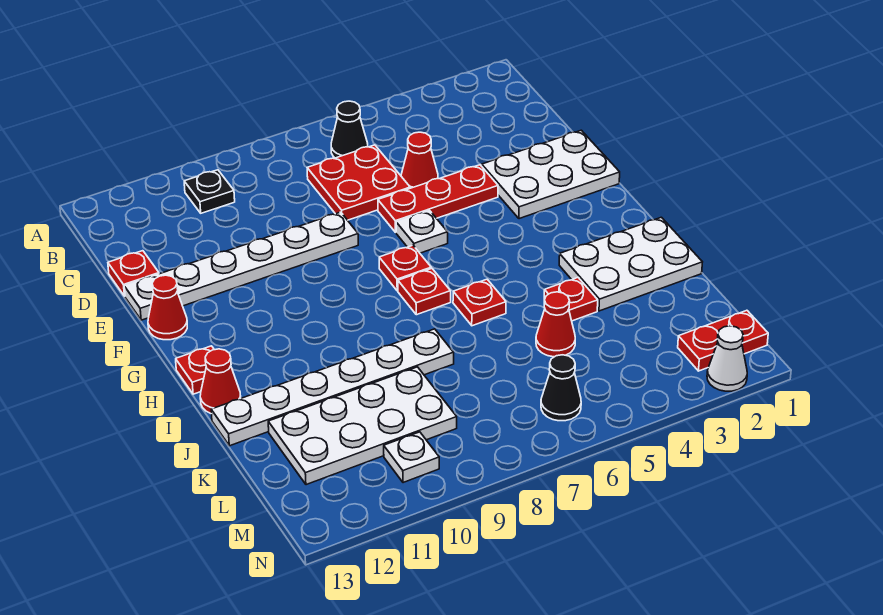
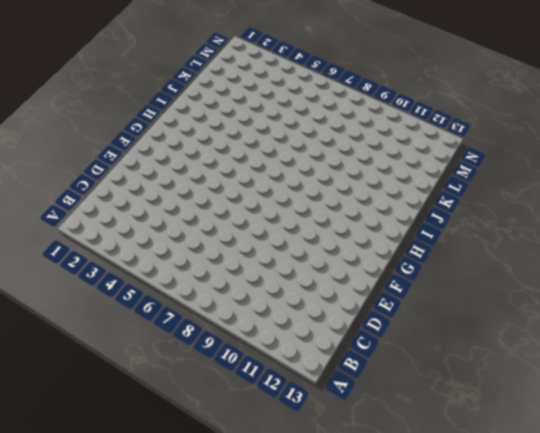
none -> black 1x1 cone [331,101,368,158]
none -> black 1x1 plate [184,170,235,213]
none -> red 2x2 plate [307,145,410,220]

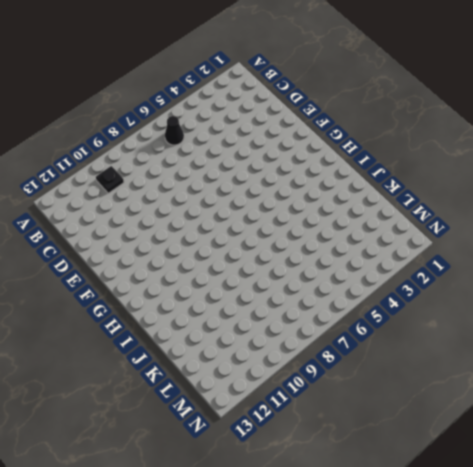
none -> red 2x2 plate [307,145,410,220]
none -> red 1x1 cone [401,132,438,188]
none -> red 1x1 plate [108,251,159,296]

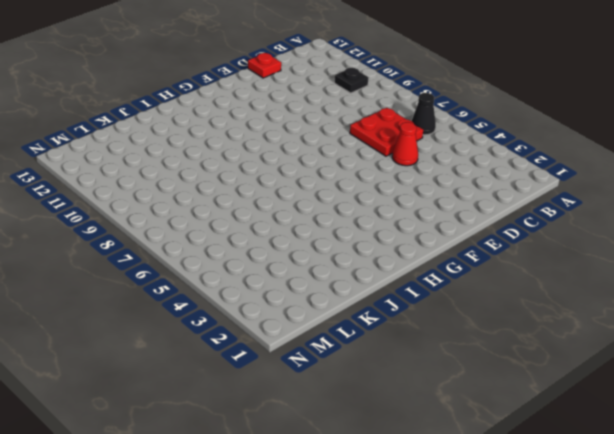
none -> white 2x3 plate [482,130,620,219]
none -> red 1x3 plate [378,165,498,232]
none -> white 1x6 plate [124,212,358,320]

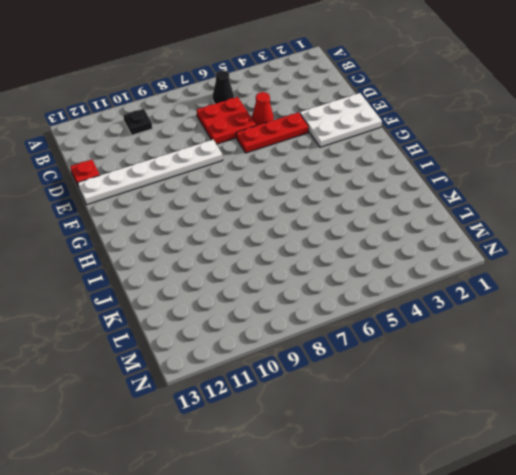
none -> white 1x1 plate [396,211,448,253]
none -> red 1x1 cone [148,275,187,340]
none -> red 1x1 plate [379,245,431,291]

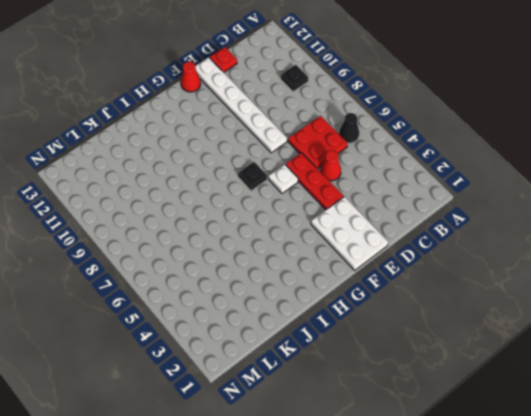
black 1x1 plate [238,162,267,191] -> red 1x1 plate [379,245,431,291]
none -> red 1x1 plate [398,268,451,315]
none -> red 1x1 plate [176,346,214,394]
none -> white 2x3 plate [559,217,702,311]

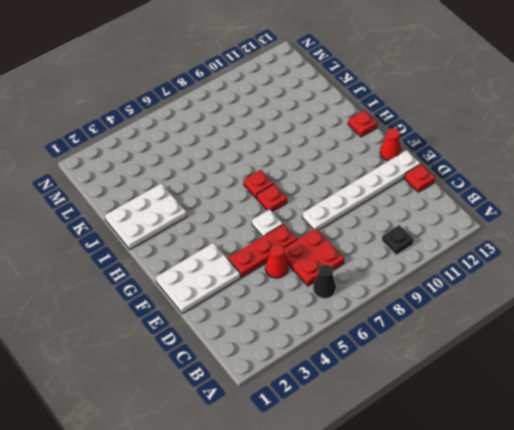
none -> red 1x1 plate [453,279,506,326]
none -> red 1x1 cone [200,349,241,413]
none -> red 1x1 plate [544,278,598,321]

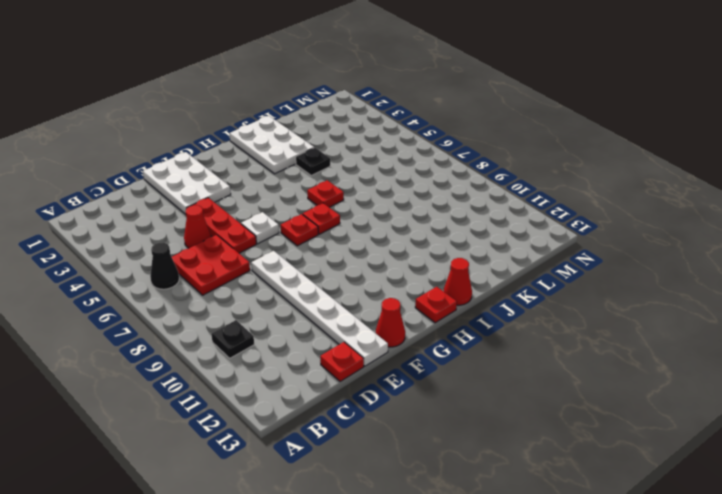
black 1x1 plate [296,148,330,175] -> red 1x1 plate [544,278,598,321]
none -> white 1x6 plate [211,329,454,446]
none -> red 1x1 cone [536,292,575,357]
none -> white 2x4 plate [268,367,457,485]

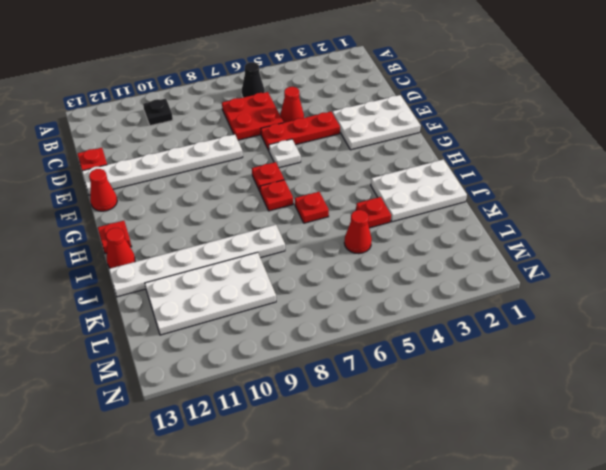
none -> red 1x2 plate [678,310,768,371]
none -> black 1x1 cone [541,355,581,421]
none -> white 1x1 plate [384,432,439,483]

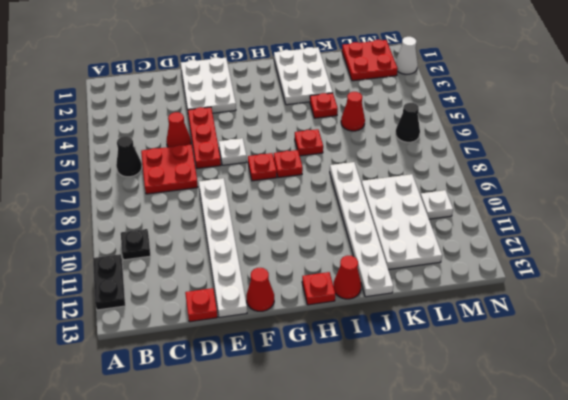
black 1x2 plate [93,254,125,310] -> none
red 2x2 plate [342,40,398,81] -> red 1x2 plate [678,310,768,371]

